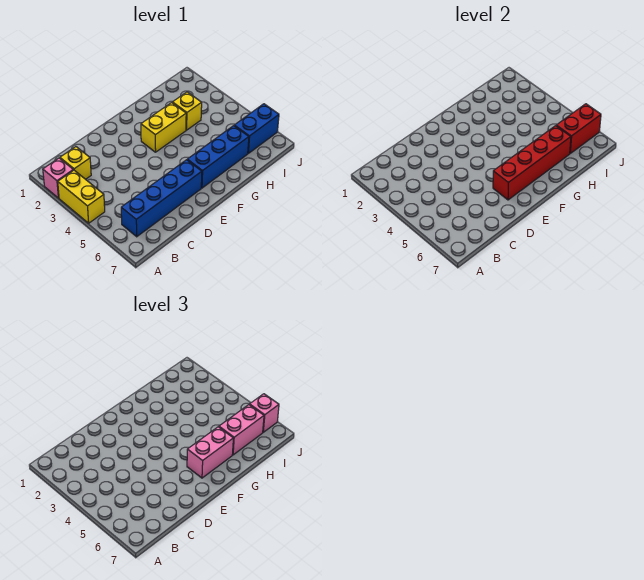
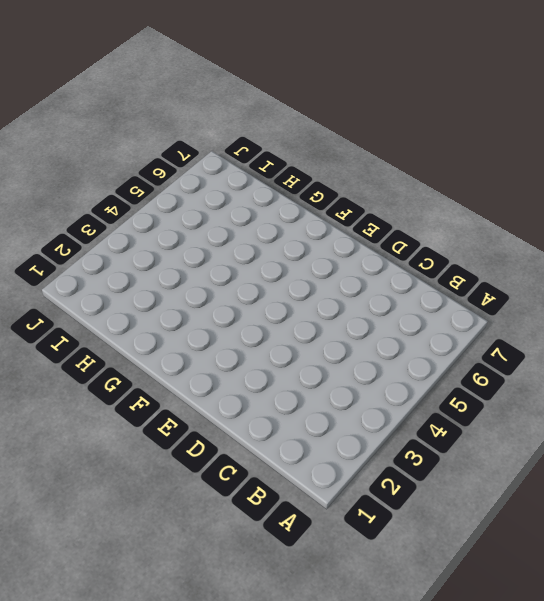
none -> pink 1x1 brick [43,158,73,198]
none -> yellow 1x2 brick [58,170,105,223]
none -> yellow 1x1 brick [60,147,91,179]

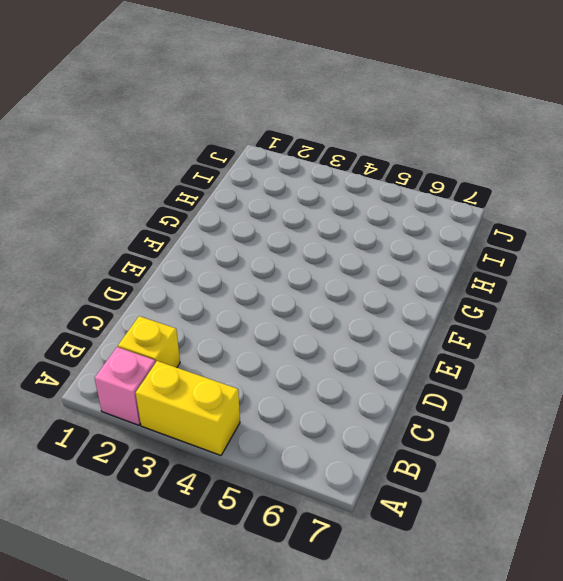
none -> blue 1x4 brick [121,160,202,237]
none -> yellow 1x2 brick [141,103,186,152]
none -> blue 1x3 brick [187,126,249,188]

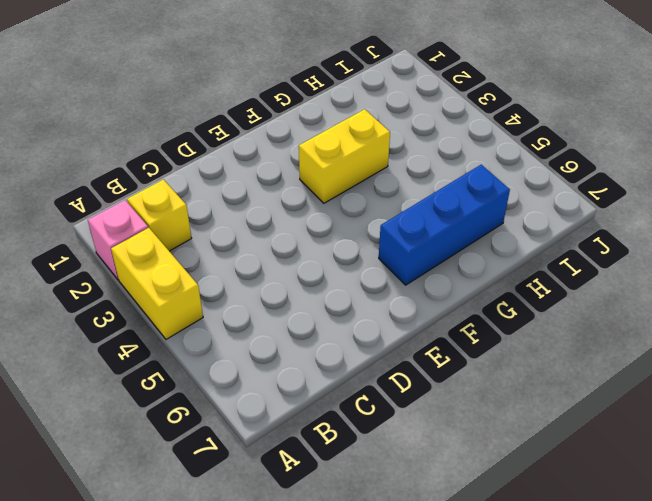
none -> blue 1x4 brick [121,160,202,237]
none -> yellow 1x1 brick [172,92,202,130]
none -> blue 1x2 brick [234,104,279,153]

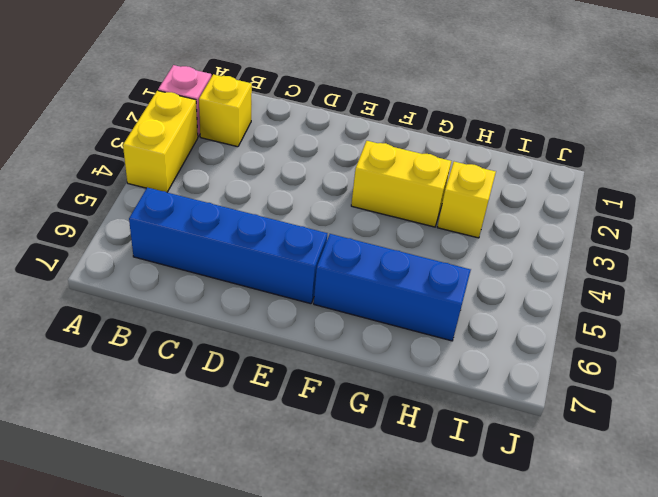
none -> blue 1x2 brick [234,104,279,153]
none -> red 1x4 brick [493,126,571,200]
none -> red 1x2 brick [556,104,601,153]

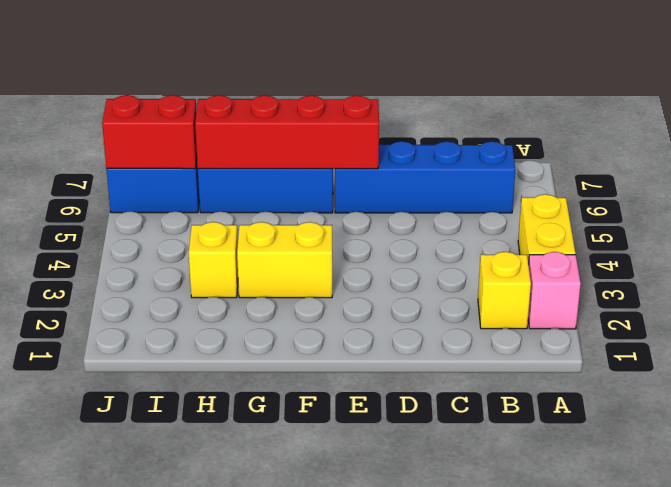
none -> pink 1x2 brick [187,427,233,478]
none -> pink 1x2 brick [219,405,264,455]
none -> pink 1x1 brick [250,394,279,432]

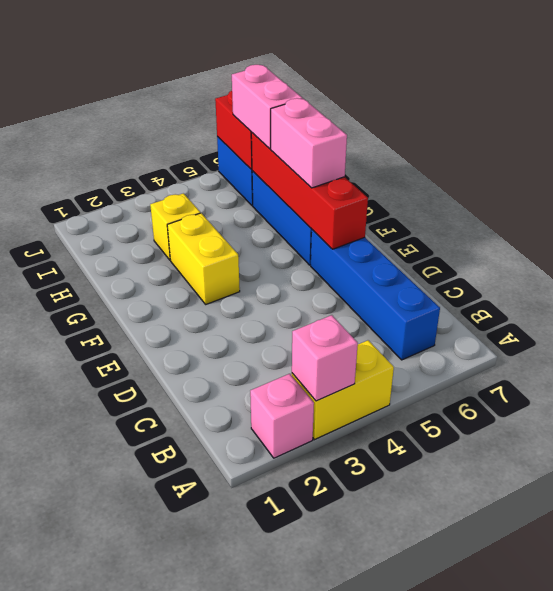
pink 1x1 brick [292,315,358,401] -> pink 1x1 brick moved to [250,394,279,432]
none -> yellow 1x1 brick [60,147,91,179]

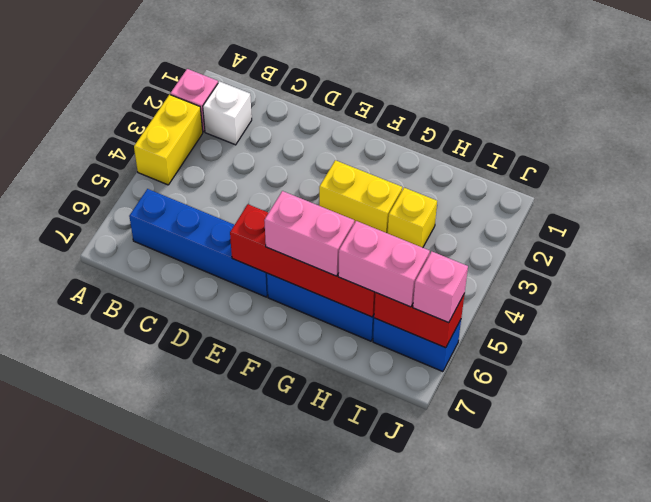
white 1x1 brick [203,81,252,145] -> yellow 1x1 brick [60,147,91,179]

